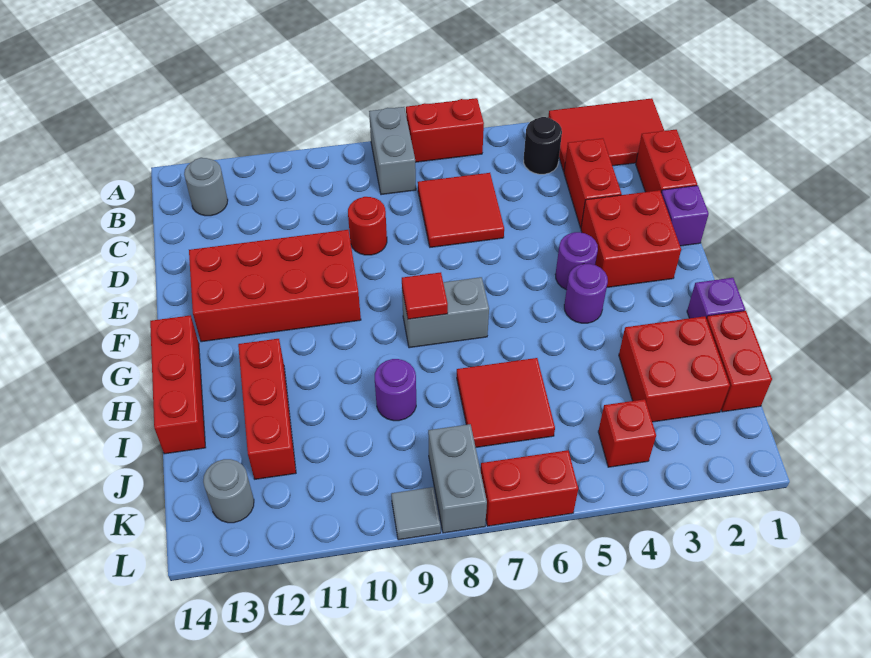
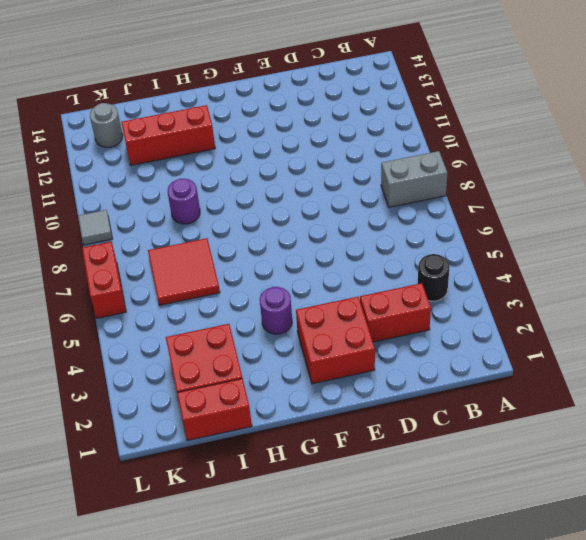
none -> red 2x3 tile [548,98,664,172]
none -> red 1x2 brick [406,98,484,162]
none -> grey 1x1 round brick [184,158,228,216]

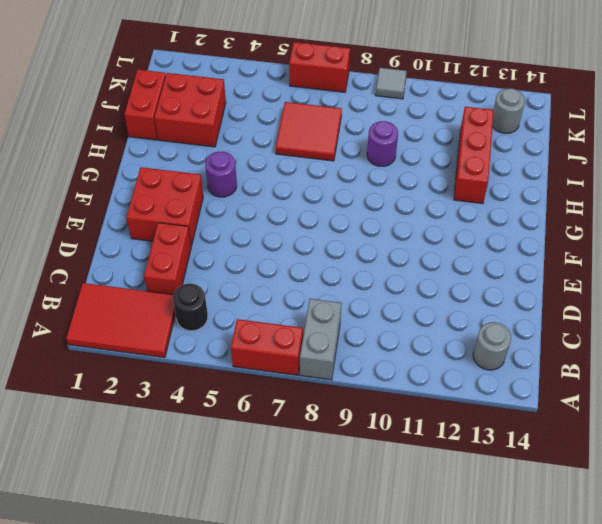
none -> red 1x2 brick [636,130,697,192]
none -> red 2x2 tile [418,173,504,247]
none -> red 1x1 round brick [348,197,387,255]

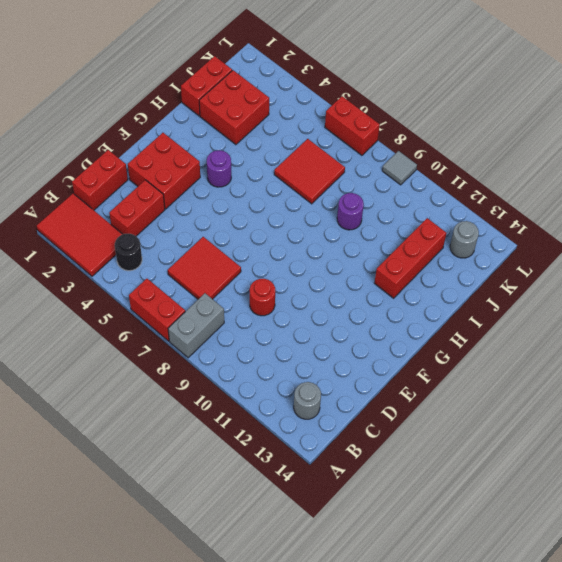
none -> purple 1x1 brick [661,186,709,246]
none -> red 2x4 brick [189,230,361,342]
none -> purple 1x1 round brick [555,232,598,290]

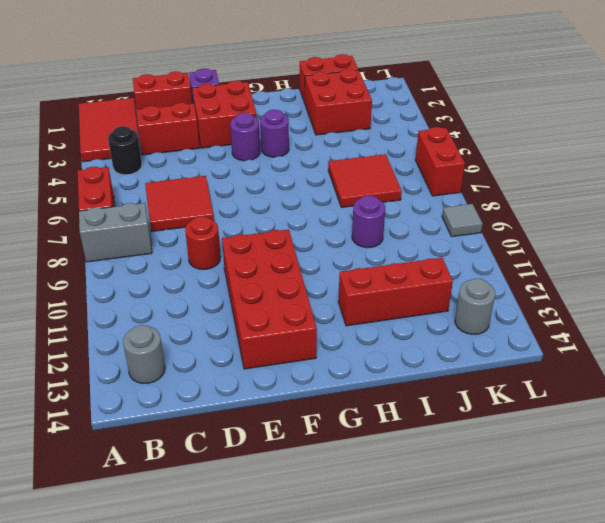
none -> grey 1x2 brick [402,277,489,348]
none -> red 1x3 brick [150,315,206,454]
none -> purple 1x1 brick [687,278,745,318]

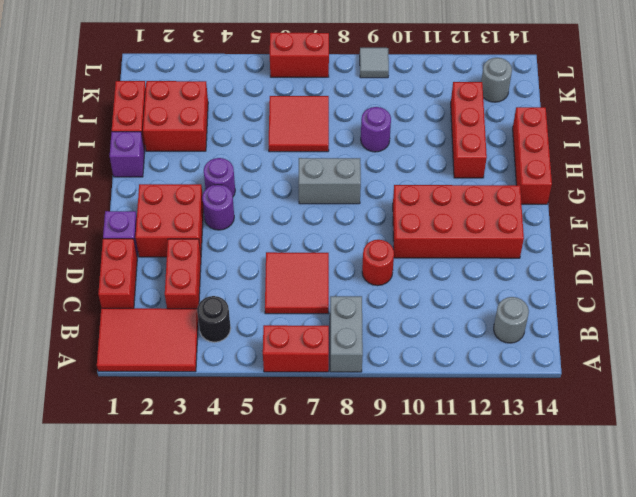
none -> red 1x1 brick [598,399,656,467]
none -> grey 1x2 brick [428,424,487,533]
none -> red 1x1 tile [402,272,448,319]

